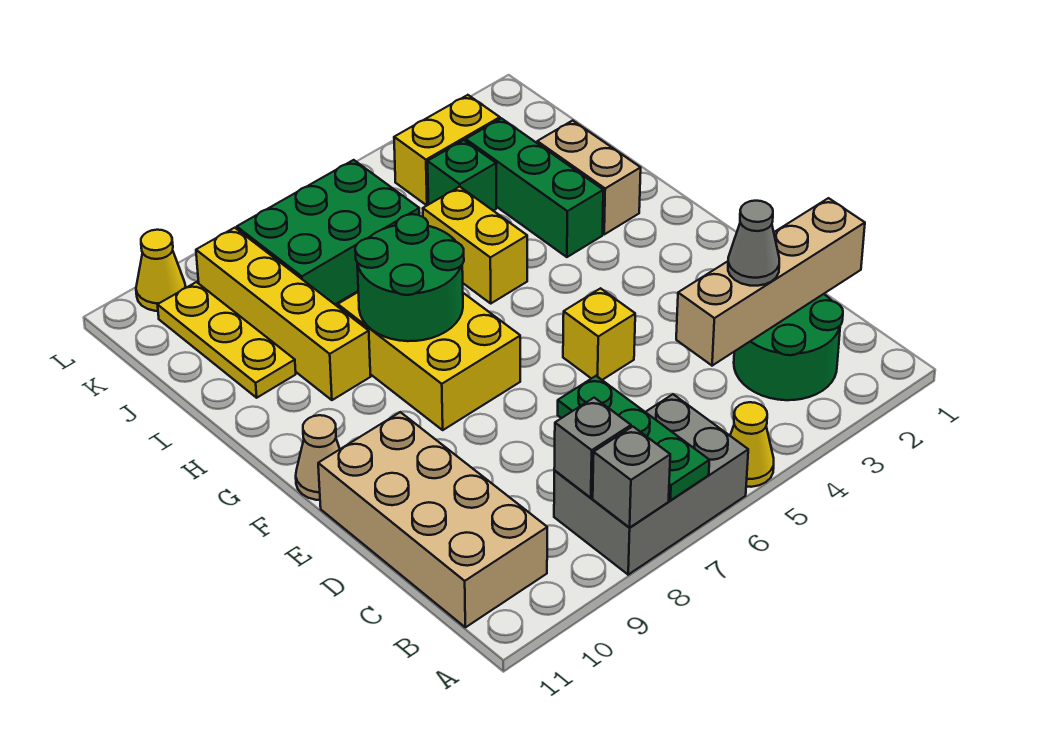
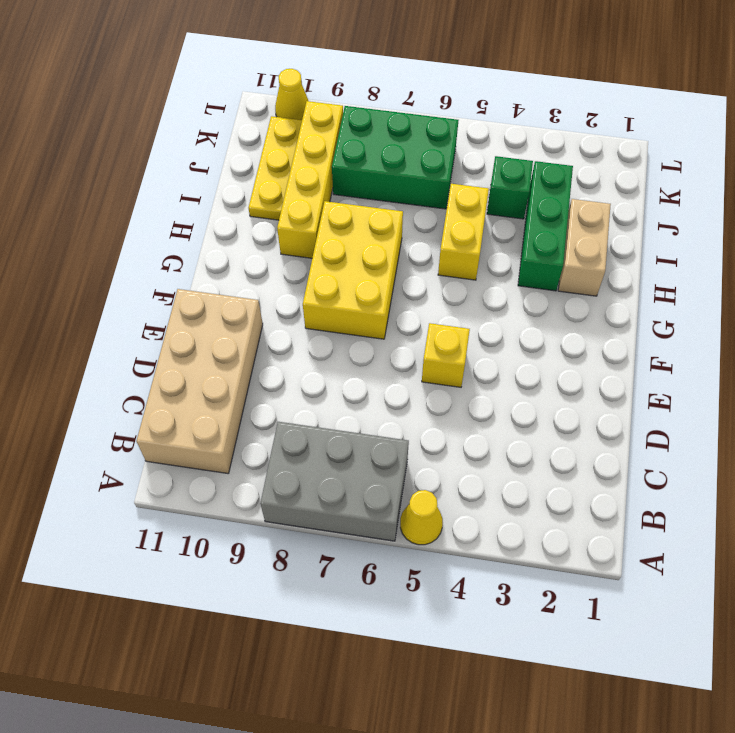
none -> green 2x2 round brick [734,294,843,400]
none -> tan 1x1 cone [296,415,340,500]
none -> yellow 1x2 brick [394,95,500,205]

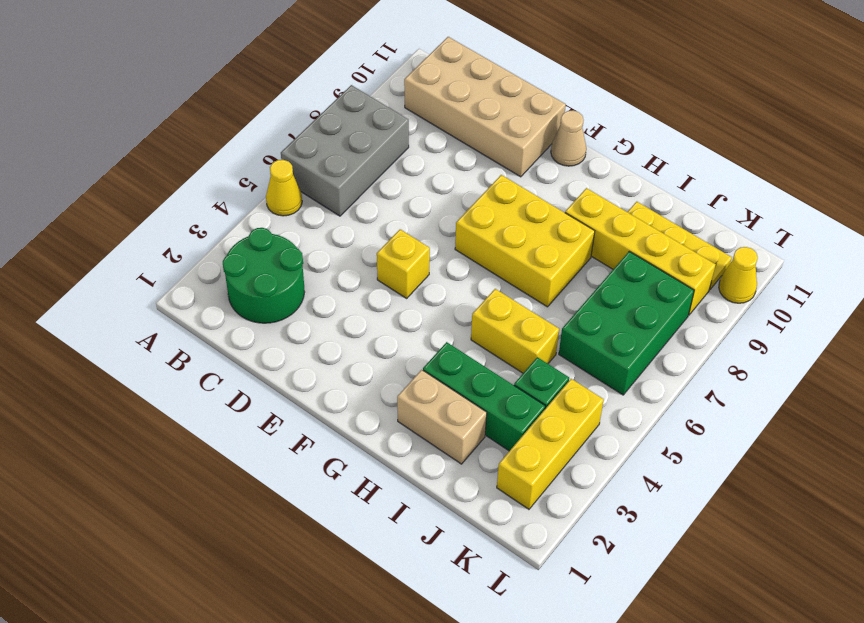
yellow 1x3 brick [497,379,604,509] -> yellow 1x2 brick [394,95,500,205]
none -> green 1x3 plate [558,376,709,500]
none -> grey 1x1 brick [593,427,670,528]
none -> grey 1x1 brick [554,398,631,498]

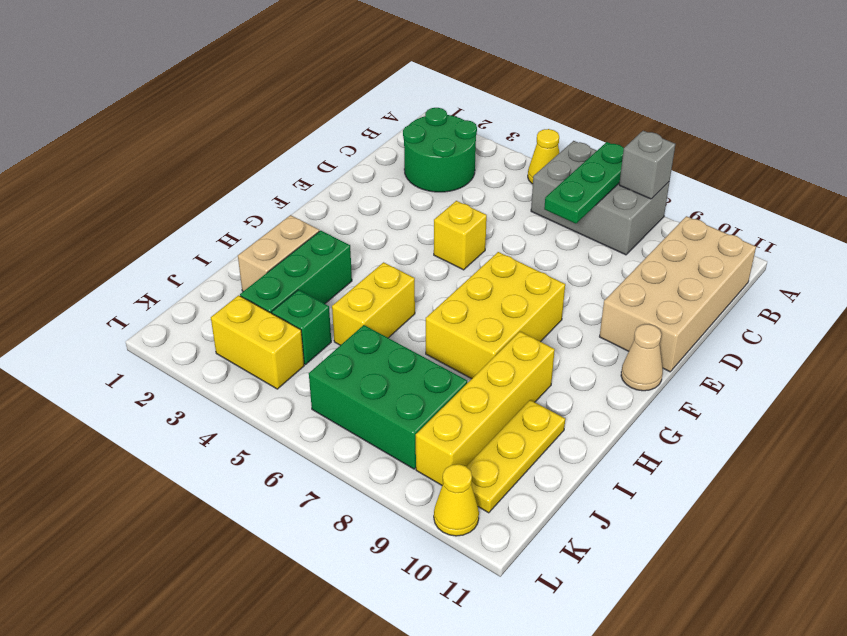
none -> grey 1x1 brick [554,398,631,498]
none -> tan 1x4 brick [676,198,865,366]
none -> green 2x2 round brick [355,214,464,341]

